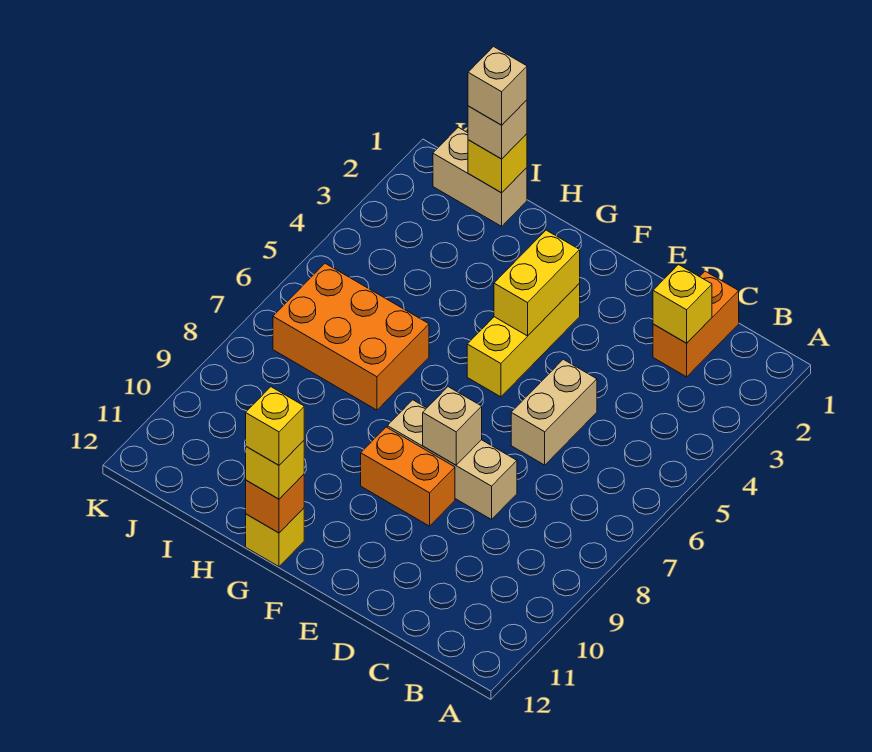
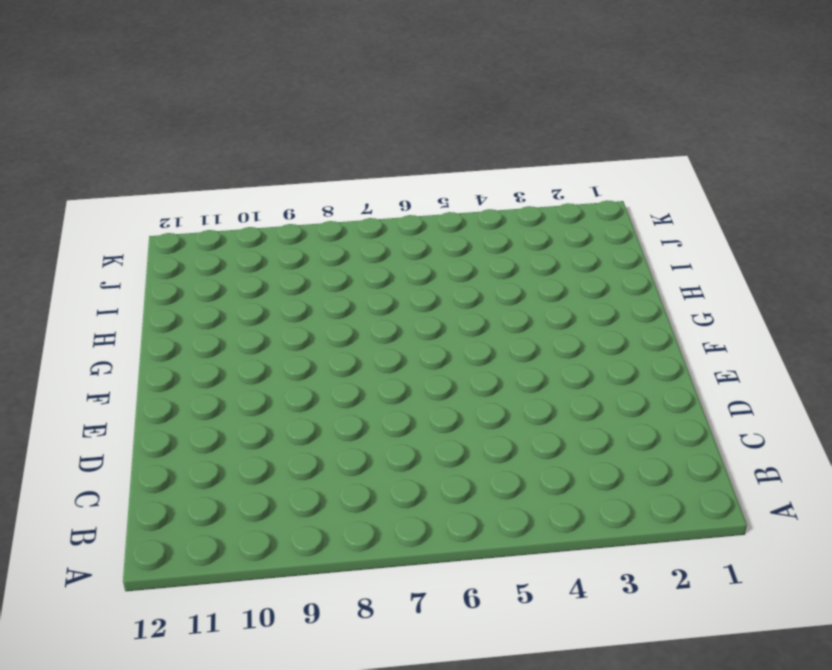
none -> orange 1x2 brick [653,271,739,377]
none -> tan 1x2 brick [511,359,597,465]
none -> tan 1x3 brick [387,400,517,520]

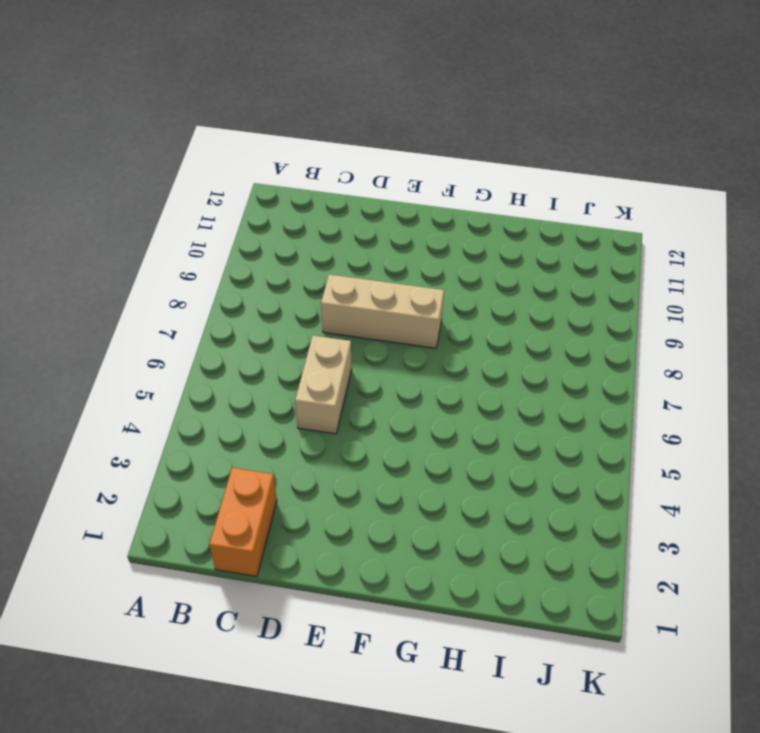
none -> orange 1x2 brick [361,427,455,526]
none -> yellow 1x3 brick [467,284,580,397]
none -> yellow 1x1 brick [246,508,304,566]

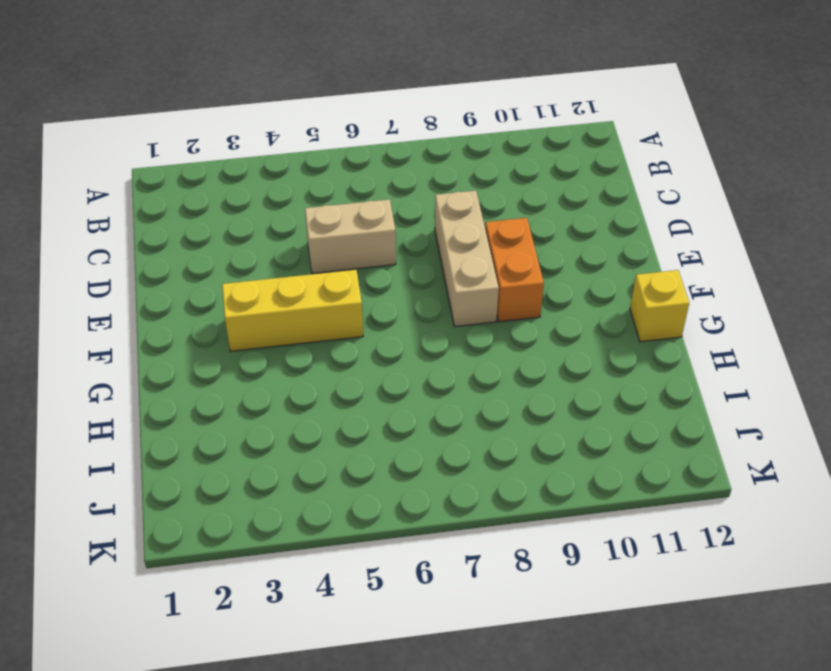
none -> orange 1x2 brick [653,271,739,377]
none -> orange 2x3 brick [273,263,429,410]
none -> tan 1x2 brick [433,127,527,226]

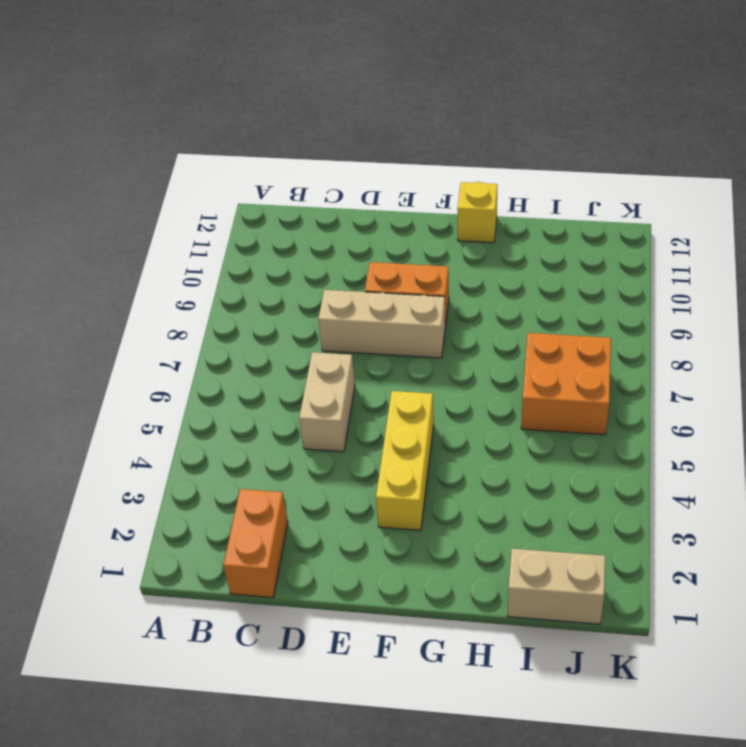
orange 2x2 brick [521,333,611,435] -> orange 2x3 brick [273,263,429,410]
none -> yellow 1x1 brick [653,265,712,343]
none -> tan 1x1 brick [423,387,482,465]
none -> yellow 1x2 brick [494,230,580,336]

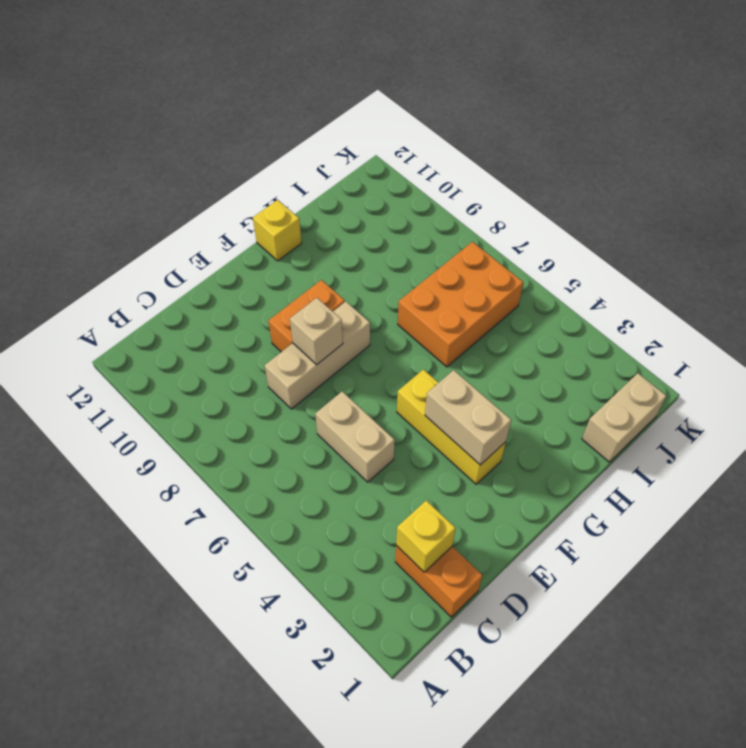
tan 1x2 brick [425,370,511,465] -> yellow 1x2 brick [494,230,580,336]
none -> orange 1x1 brick [246,474,304,533]
none -> yellow 1x1 brick [468,134,527,193]
none -> yellow 1x1 brick [246,441,304,499]

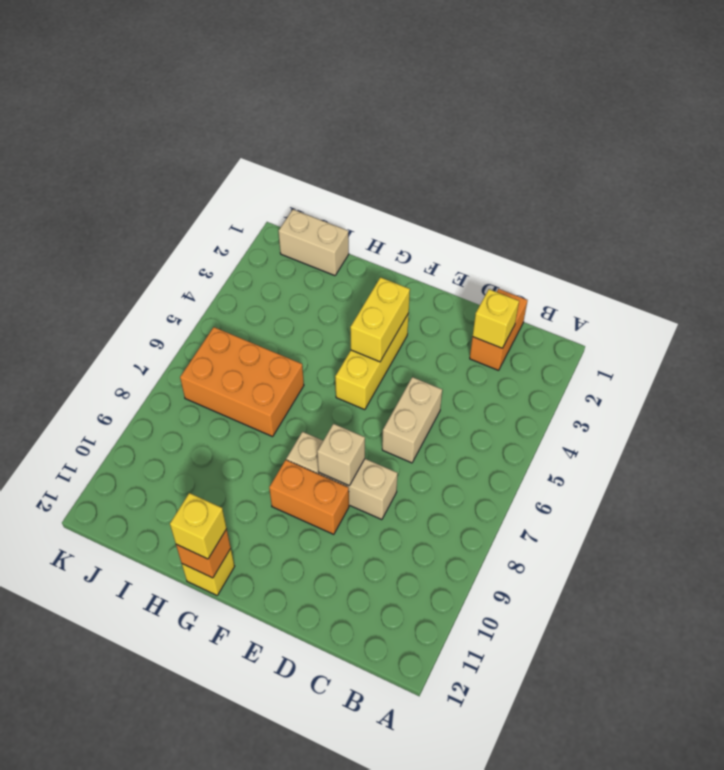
none -> yellow 1x1 brick [468,134,527,193]
none -> tan 1x1 brick [468,100,527,159]
none -> yellow 1x1 brick [246,387,304,465]

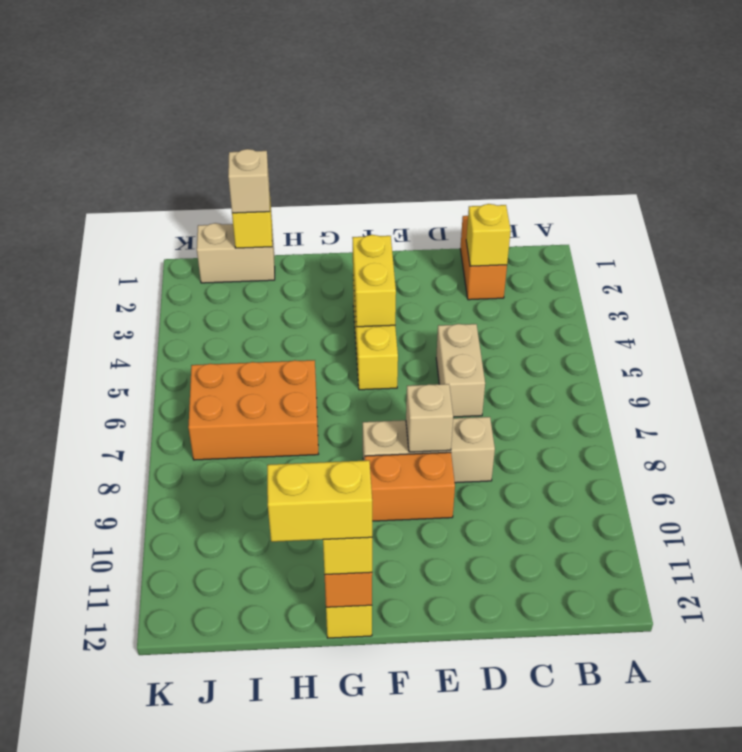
yellow 1x2 brick [267,460,372,542] -> yellow 1x1 brick [246,387,304,465]
none -> tan 1x1 brick [468,47,527,125]

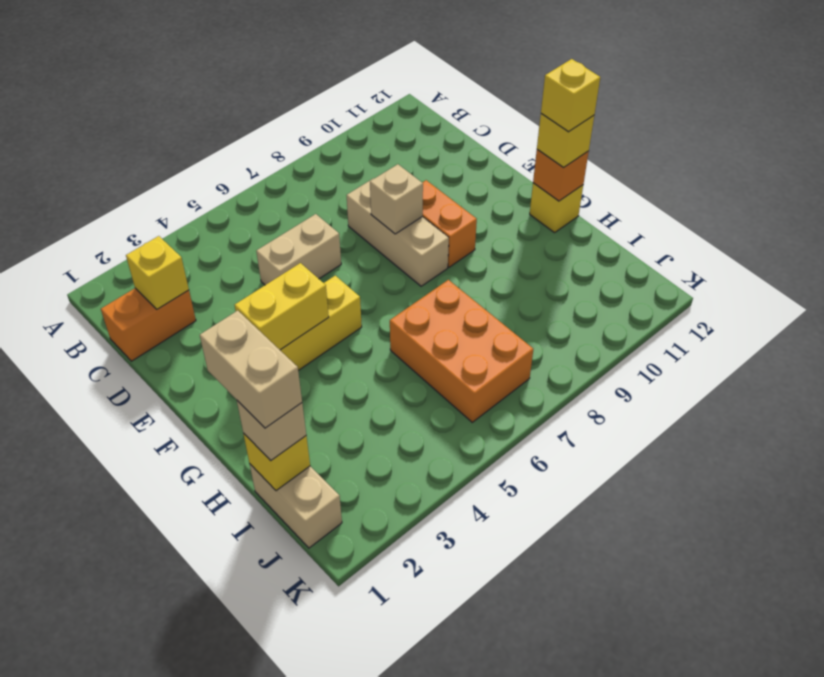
tan 1x2 brick [200,311,302,428] -> tan 1x1 brick [468,47,527,125]

